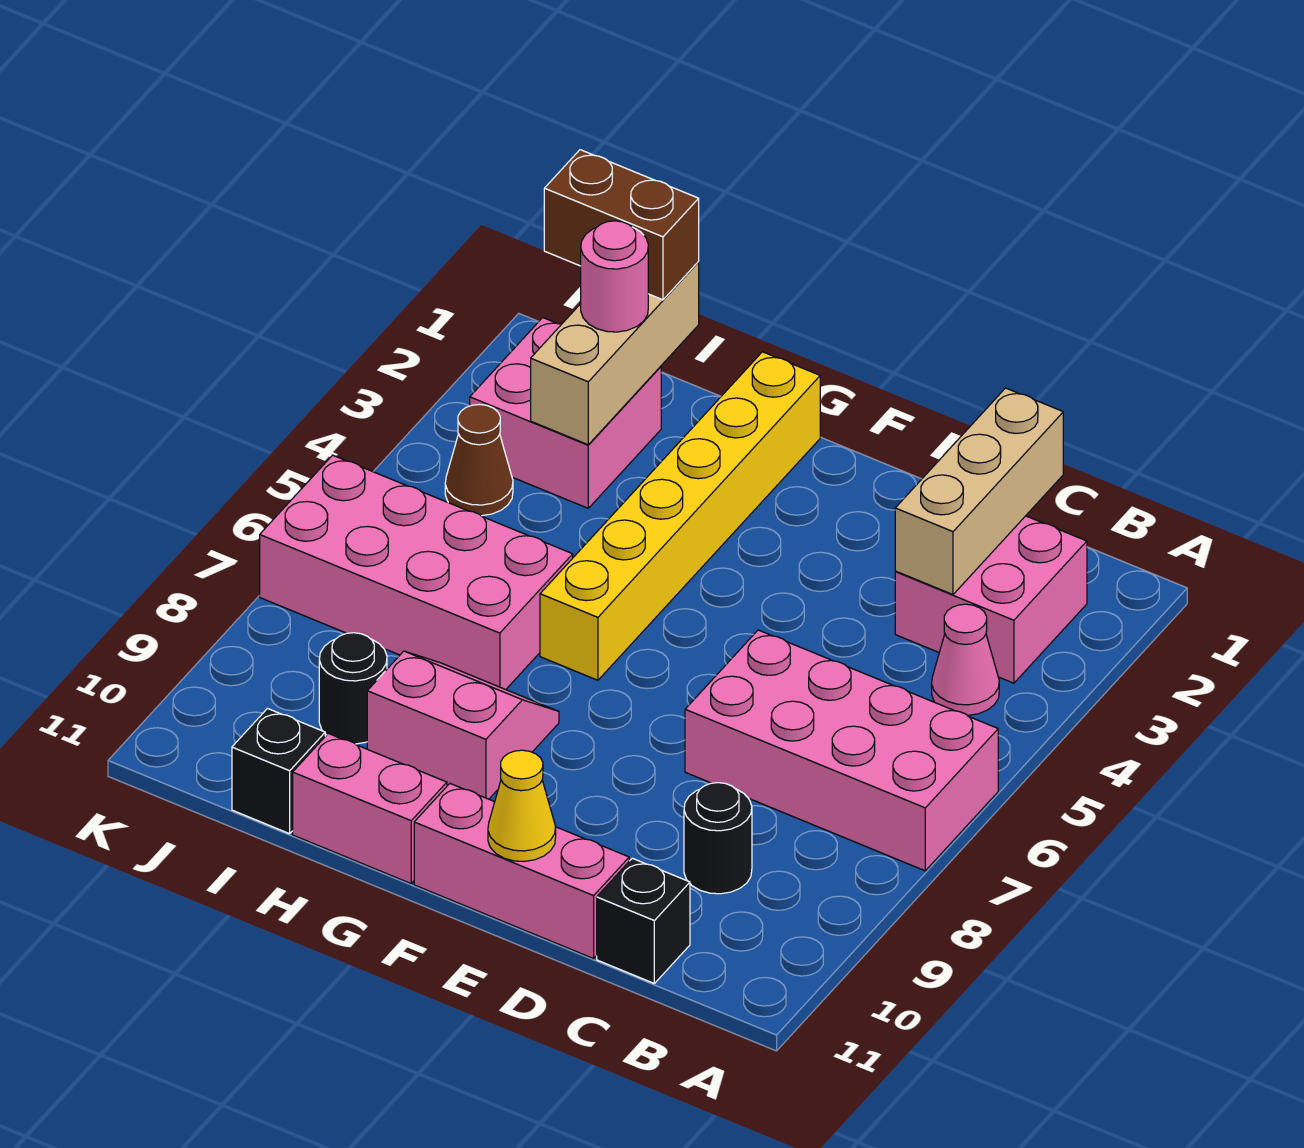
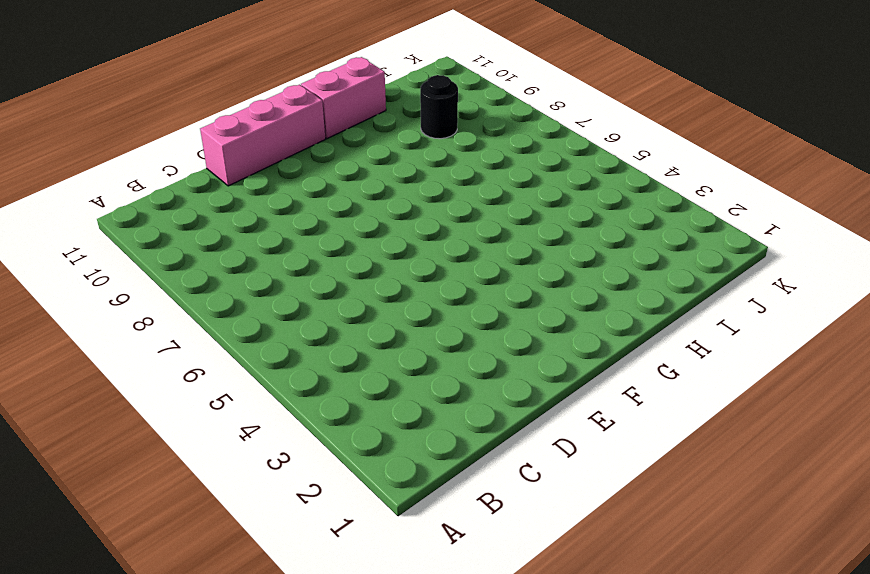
none -> pink 2x4 brick [685,630,998,871]
none -> pink 2x2 brick [895,516,1087,683]
none -> pink 1x1 cone [932,604,999,715]

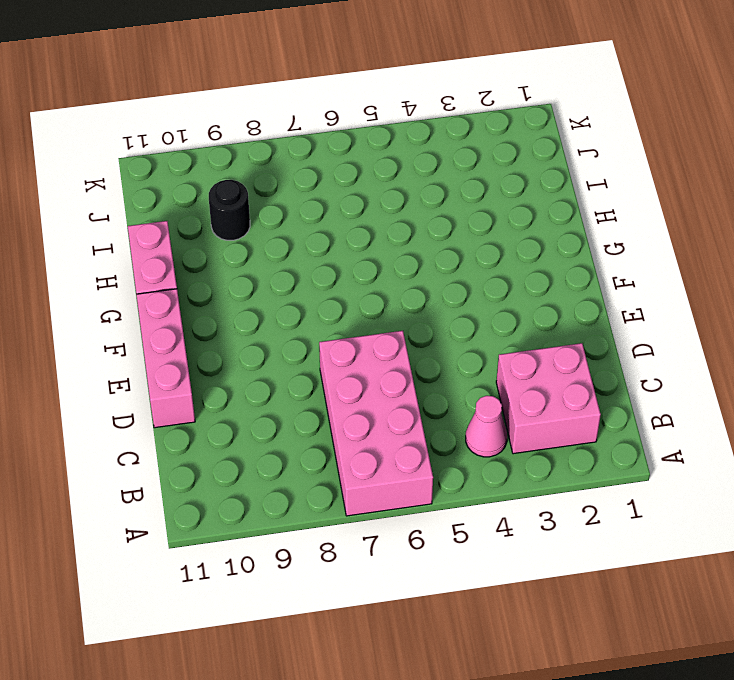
none -> black 1x1 round brick [684,783,752,894]
none -> black 1x1 brick [597,858,690,983]
none -> yellow 1x6 brick [540,352,820,680]

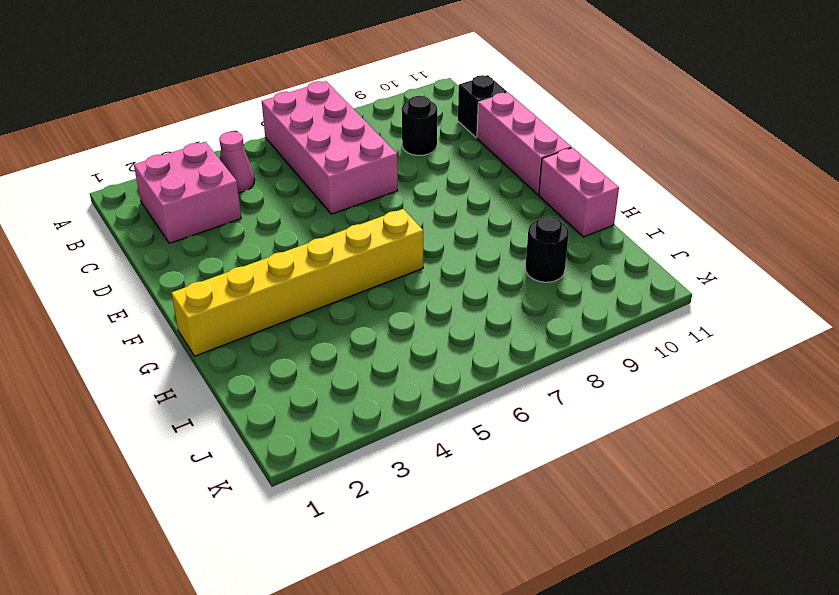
none -> pink 2x2 slope [367,651,559,799]
none -> pink 2x4 brick [260,455,573,690]
none -> pink 2x2 brick [470,318,661,508]

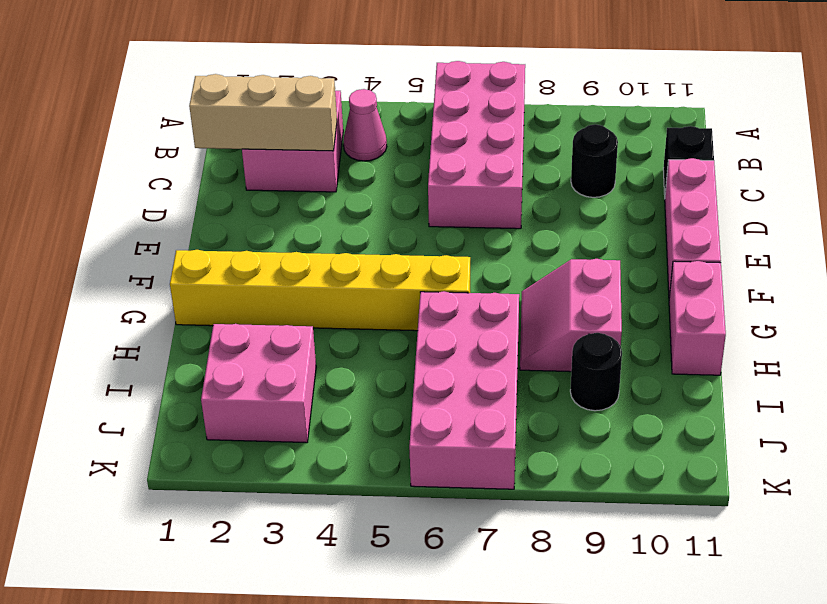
none -> black 1x1 brick [232,709,325,834]
none -> brown 1x1 cone [445,404,513,516]
none -> yellow 1x1 cone [488,750,556,861]

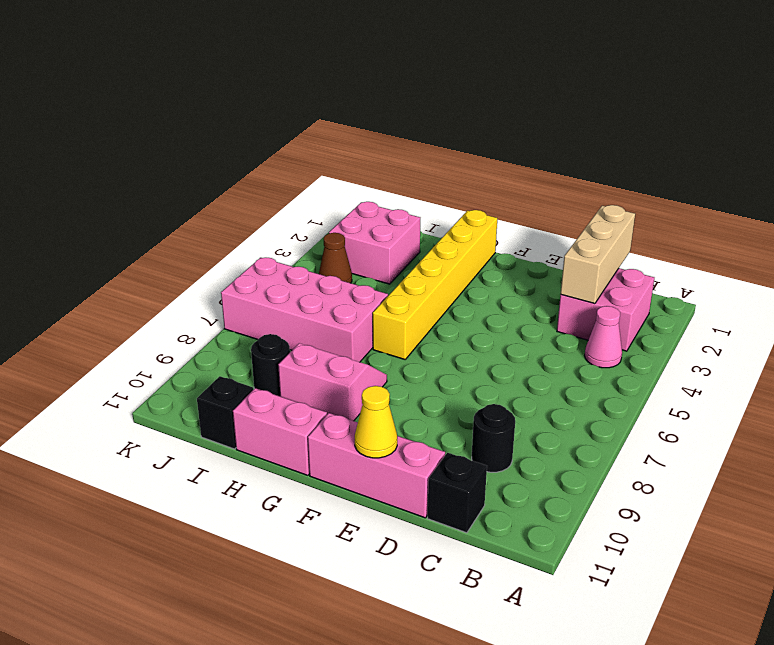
none -> pink 2x4 brick [685,630,998,871]
none -> tan 1x3 brick [531,262,699,445]
none -> brown 1x2 brick [544,150,699,300]

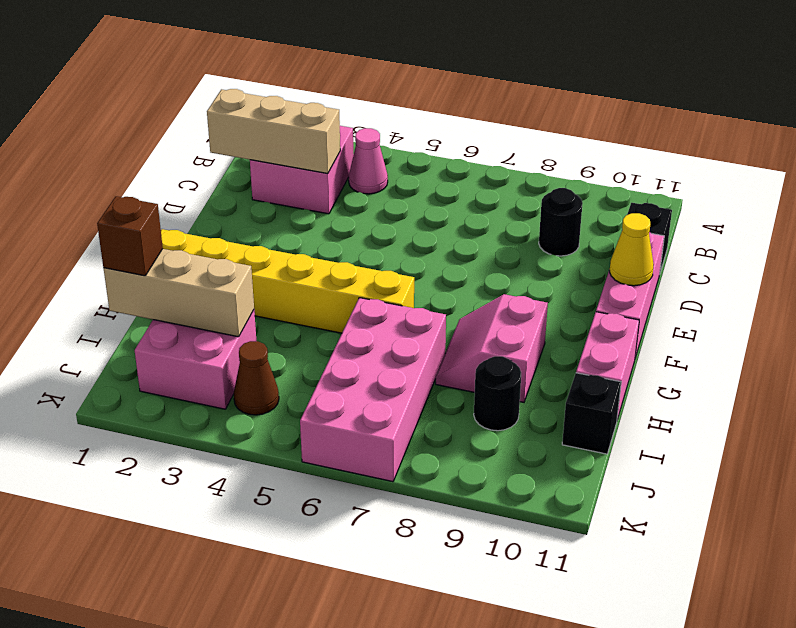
brown 1x1 brick [97,196,163,276] -> brown 1x2 brick [544,150,699,300]
none -> pink 2x4 brick [685,630,998,871]
none -> pink 1x1 round brick [581,221,648,332]

